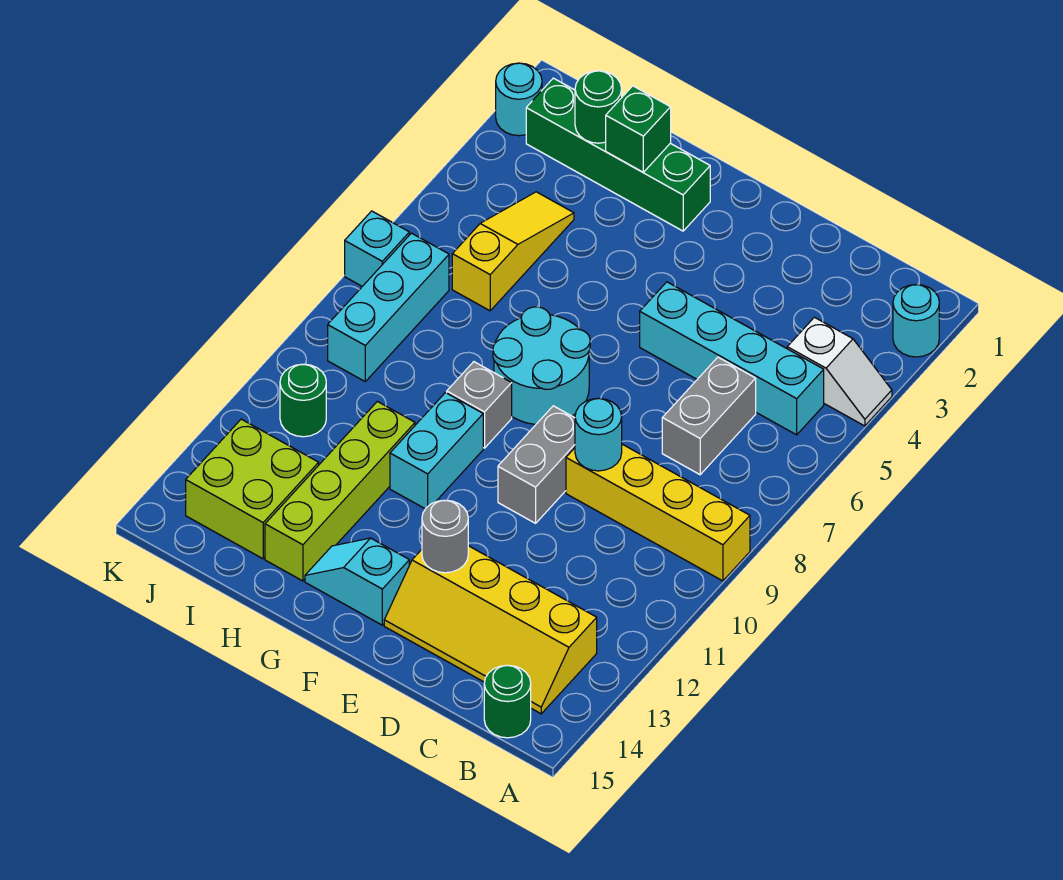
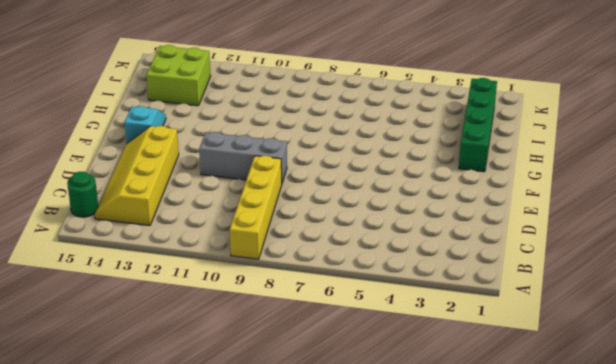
grey 1x3 brick [199,132,287,183] -> grey 1x2 brick [498,406,575,523]
none -> cyan 1x1 round brick [893,285,939,357]
none -> white 1x2 slope [787,317,892,426]
none -> cyan 1x4 brick [640,282,824,435]

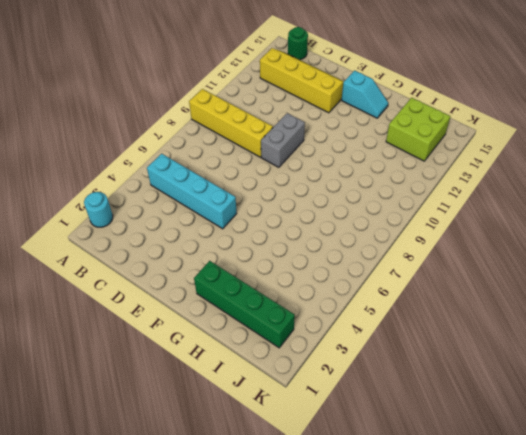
none -> white 1x2 slope [787,317,892,426]
none -> grey 1x2 brick [662,357,756,475]
none -> cyan 2x2 round brick [493,307,590,424]

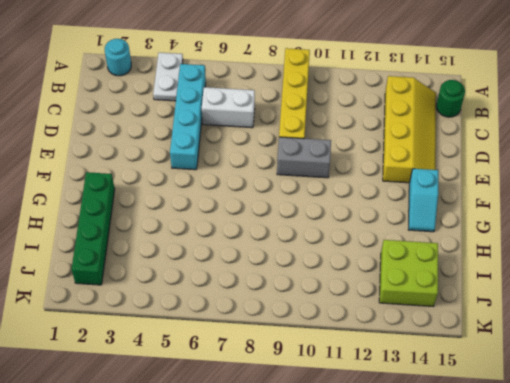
white 1x2 plate [153,53,183,101] -> white 1x2 slope [787,317,892,426]
white 1x2 brick [202,87,255,128] -> grey 1x2 brick [662,357,756,475]
none -> cyan 2x2 round brick [493,307,590,424]
none -> grey 1x1 brick [447,362,512,448]
none -> cyan 1x2 brick [390,393,483,509]

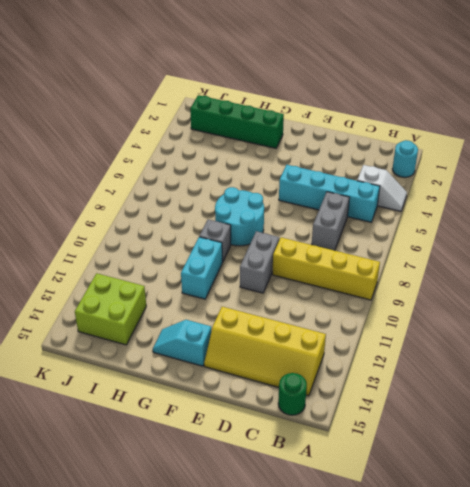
none -> lime 1x4 brick [265,401,415,581]
none -> yellow 1x3 slope [452,192,574,311]
none -> cyan 1x3 brick [328,233,449,381]

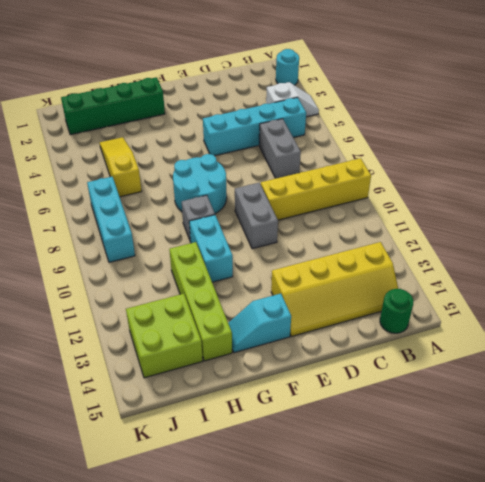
none -> green 1x1 round brick [280,364,326,437]
none -> cyan 1x1 round brick [496,63,542,136]
none -> cyan 1x1 brick [345,211,409,286]

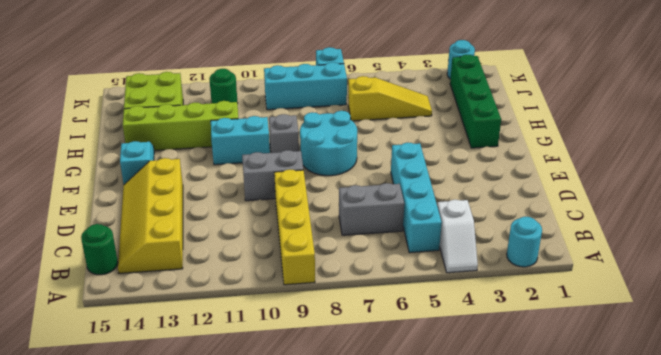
none -> cyan 1x1 round brick [575,398,622,471]
none -> grey 1x1 round brick [422,500,468,573]
none -> green 1x1 brick [606,86,671,172]

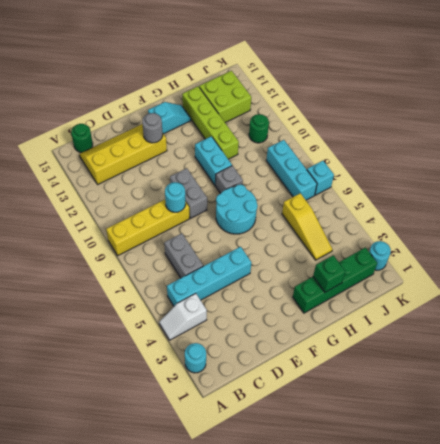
none -> green 1x1 round brick [575,71,622,143]

